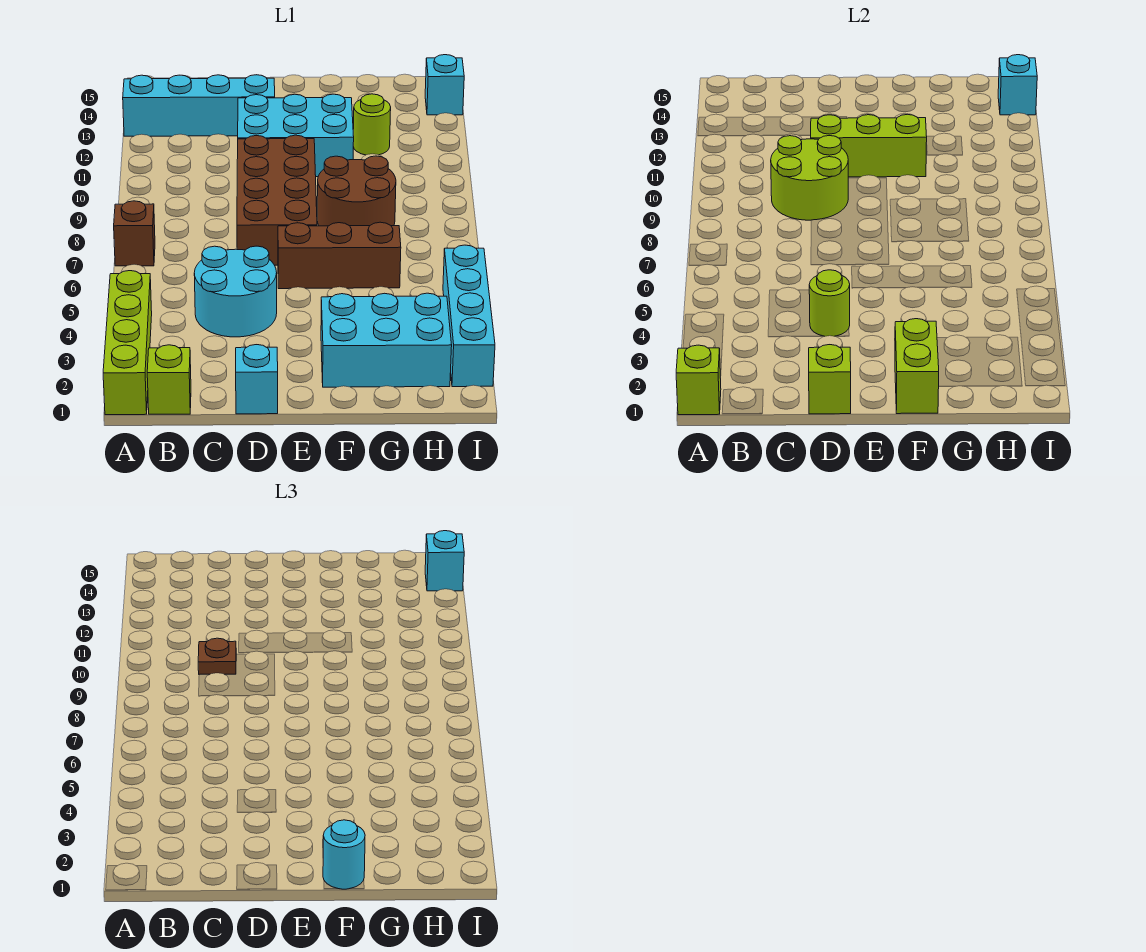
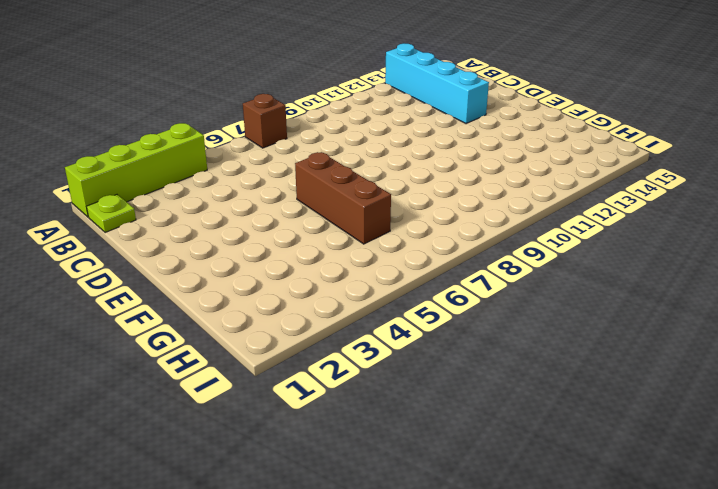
lime 1x1 plate [87,195,136,233] -> lime 1x1 brick [147,345,191,414]
none -> cyan 2x2 round brick [194,246,277,337]
none -> cyan 1x1 brick [236,345,278,414]
none -> brown 2x4 brick [237,135,317,265]

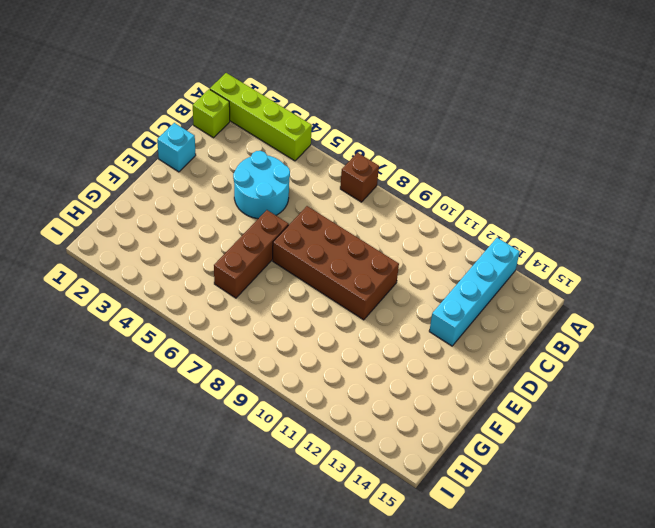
none -> cyan 2x3 brick [238,94,354,177]
none -> cyan 2x3 brick [321,293,452,387]
none -> brown 2x2 round brick [317,156,396,226]

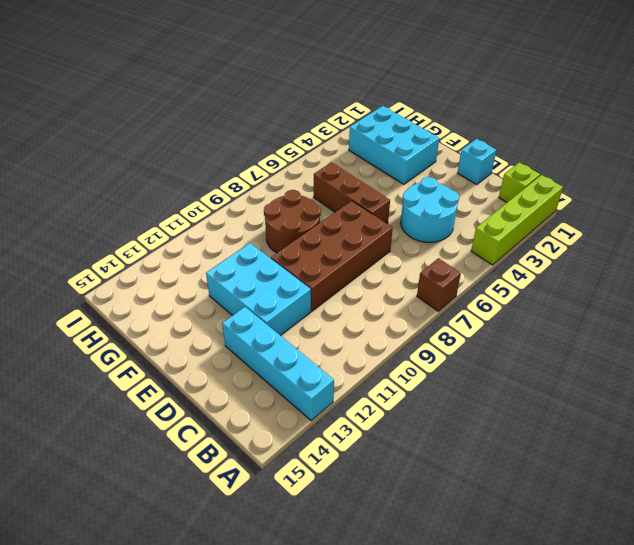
none -> lime 1x1 round brick [353,94,391,155]
none -> cyan 1x4 brick [443,245,495,387]
none -> cyan 1x1 brick [425,55,464,115]

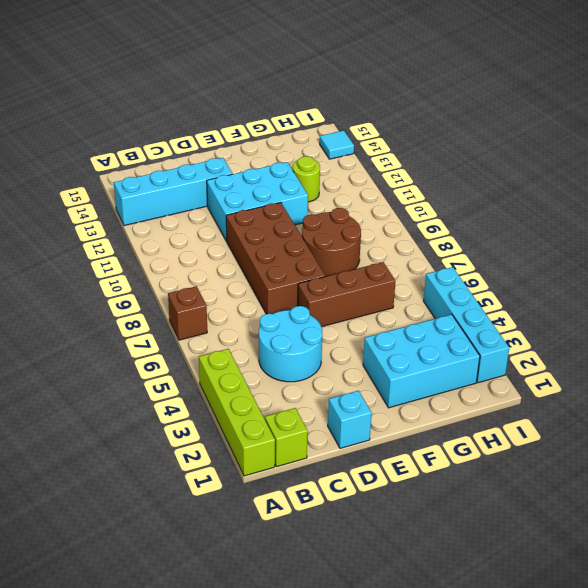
cyan 1x1 tile [320,130,354,159] -> cyan 1x1 brick [425,55,464,115]
none -> lime 1x1 brick [676,345,721,415]
none -> lime 2x2 round brick [771,136,848,220]
none -> lime 1x1 brick [809,345,851,414]

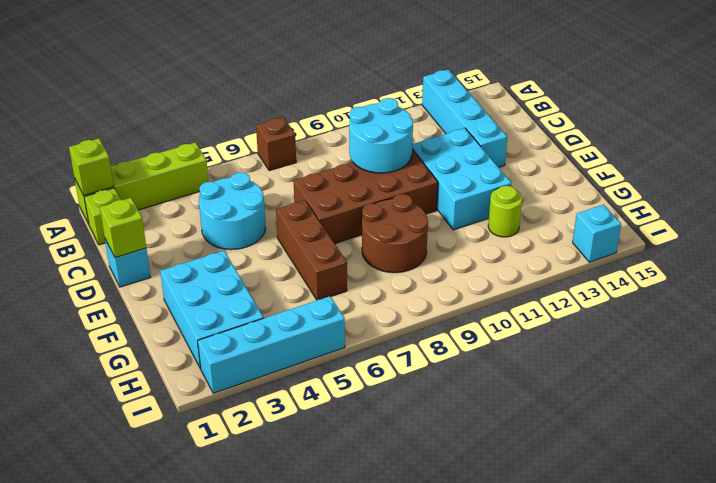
cyan 2x2 round brick [349,98,413,173] -> lime 2x2 round brick [771,136,848,220]
none -> lime 1x1 round brick [809,270,850,336]
none -> lime 1x3 brick [810,114,927,177]
none -> lime 1x2 brick [895,319,939,414]

